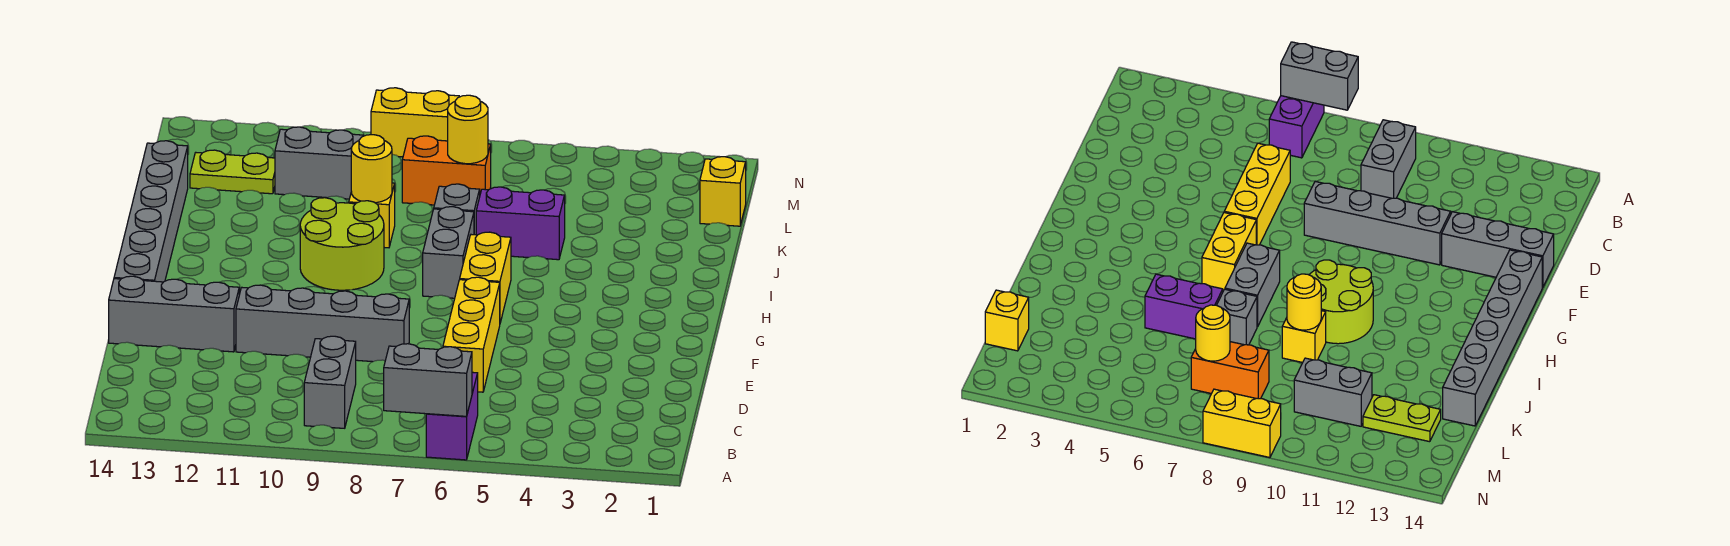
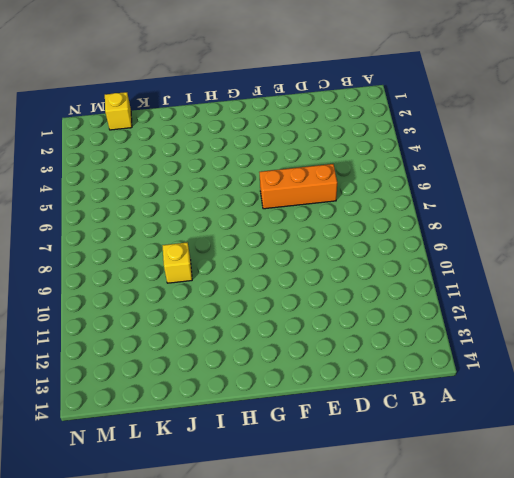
orange 1x3 brick [260,164,337,209] -> yellow 1x3 brick [443,277,500,392]
none -> purple 1x2 brick [426,372,478,460]
none -> grey 1x2 brick [304,336,356,428]
none -> grey 1x4 brick [236,285,409,362]

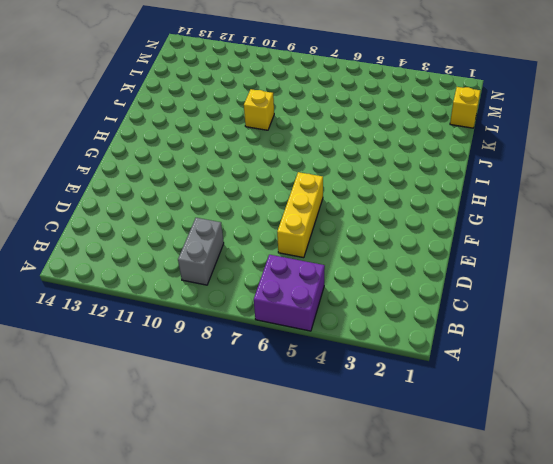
purple 2x2 brick [254,255,325,331] -> purple 1x2 brick [426,372,478,460]
none -> grey 1x4 brick [236,285,409,362]
none -> grey 1x3 brick [109,276,239,352]
none -> grey 1x6 brick [114,141,188,282]

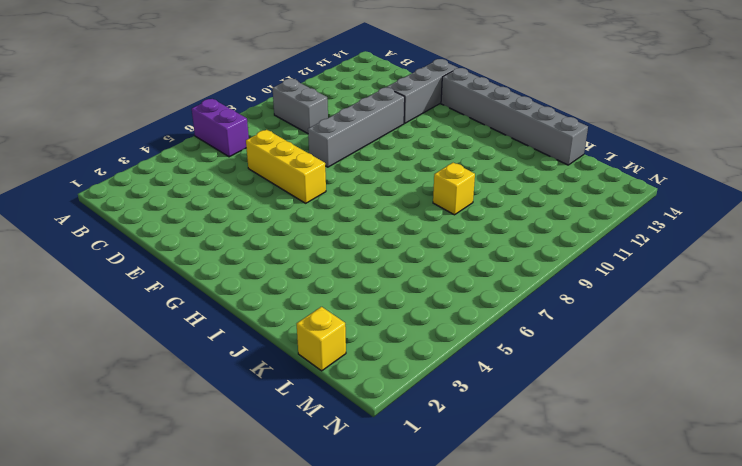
none -> yellow 1x2 brick [460,232,511,323]
none -> grey 1x2 brick [423,207,474,298]
none -> lime 2x2 round brick [300,198,384,290]

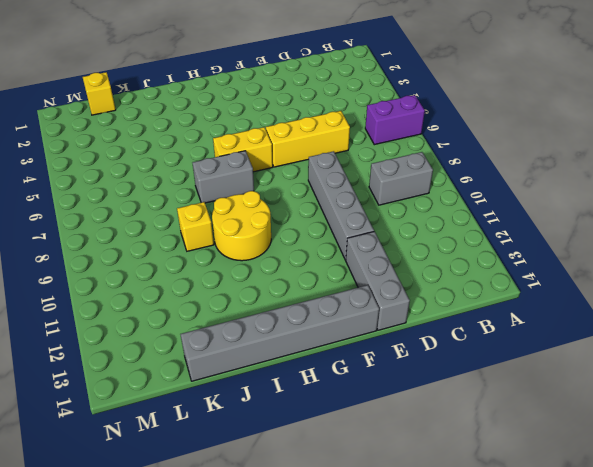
yellow 2x2 round brick [212,191,271,261] -> lime 2x2 round brick [300,198,384,290]
none -> purple 1x2 brick [476,187,565,260]
none -> grey 1x1 brick [434,184,480,235]
none -> orange 1x2 brick [402,136,491,205]

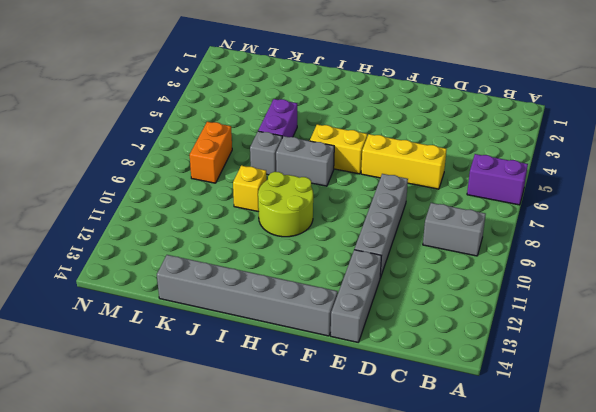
none -> yellow 1x1 brick [700,157,746,226]
none -> grey 1x2 brick [275,127,363,199]
none -> lime 1x2 plate [190,150,275,194]

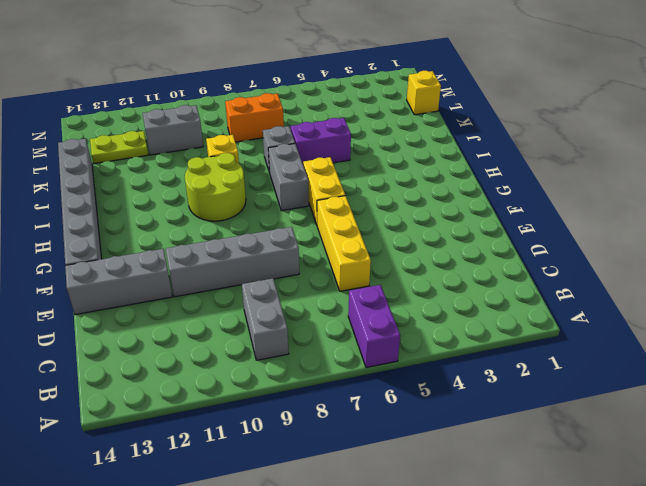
none -> yellow 1x2 brick [371,88,459,157]
none -> grey 1x2 brick [384,344,472,416]
none -> yellow 1x1 round brick [351,135,392,203]

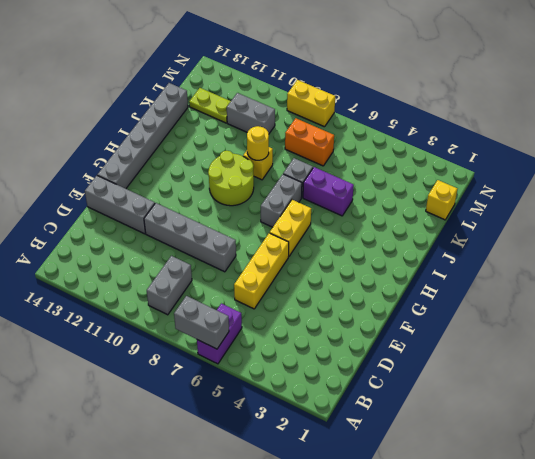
none -> yellow 1x1 round brick [448,95,488,164]

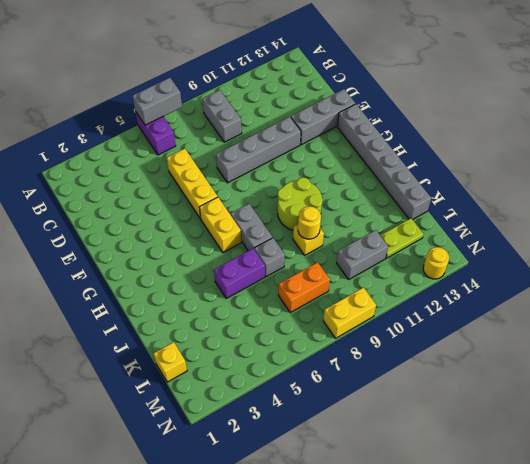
yellow 1x1 round brick [423,247,449,279] -> yellow 1x1 round brick moved to [448,95,488,164]

